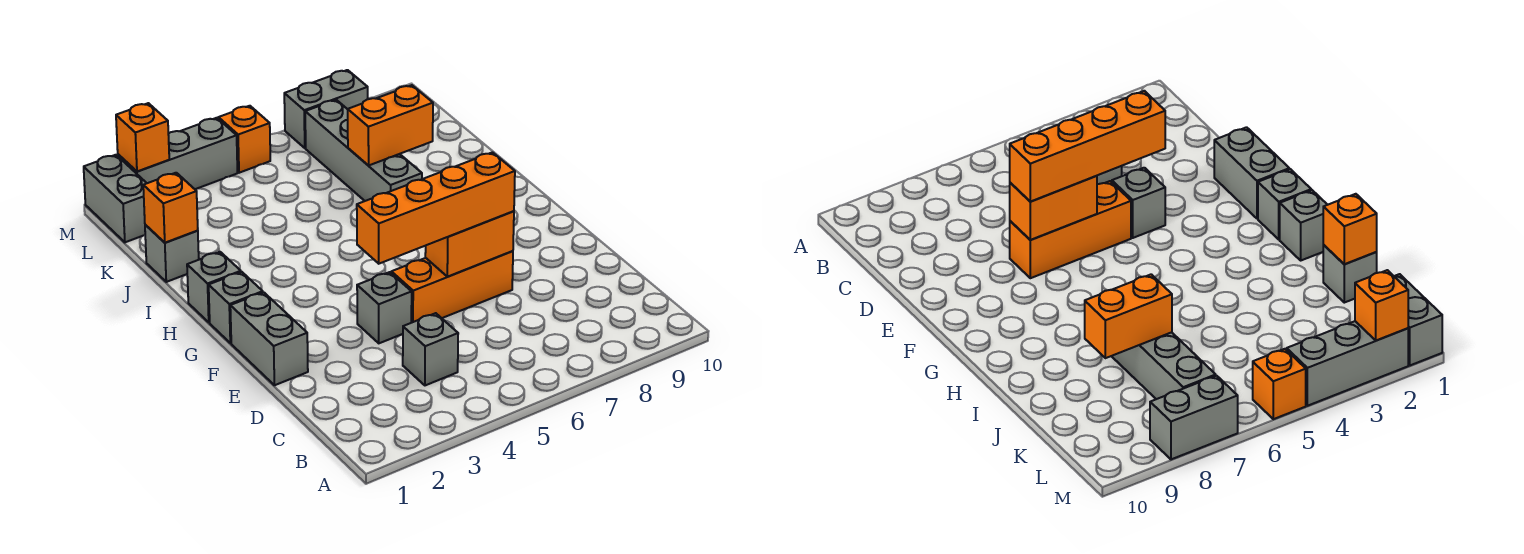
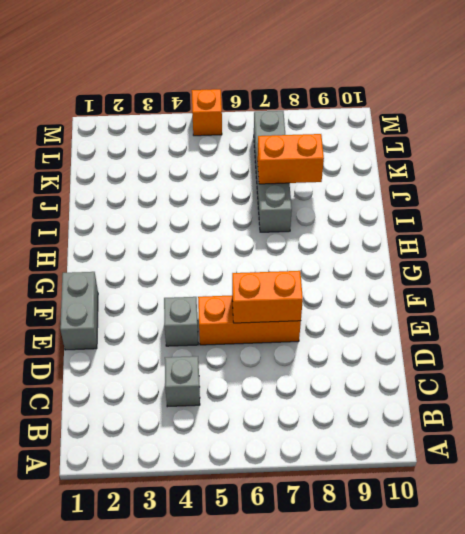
none -> grey 1x1 brick [209,272,263,343]
none -> grey 1x1 brick [187,252,241,322]
none -> grey 1x1 brick [145,225,199,282]

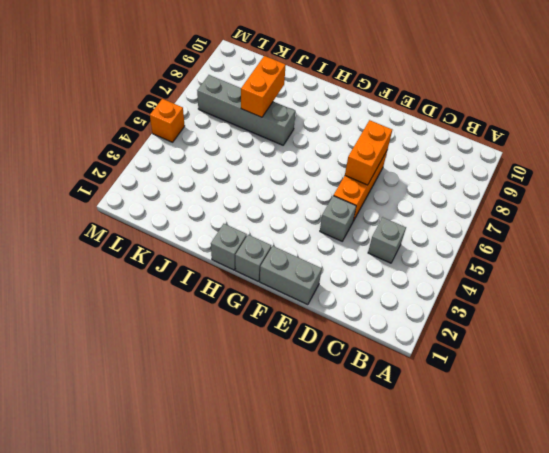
none -> grey 1x1 brick [145,225,199,282]
none -> grey 1x2 brick [84,155,147,242]
none -> grey 1x3 brick [118,118,237,189]

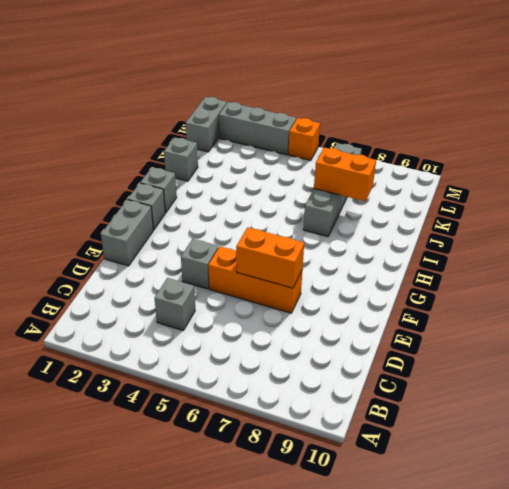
none -> grey 1x2 brick [284,70,368,148]
none -> orange 1x1 brick [143,173,198,243]
none -> orange 1x1 brick [116,103,169,172]

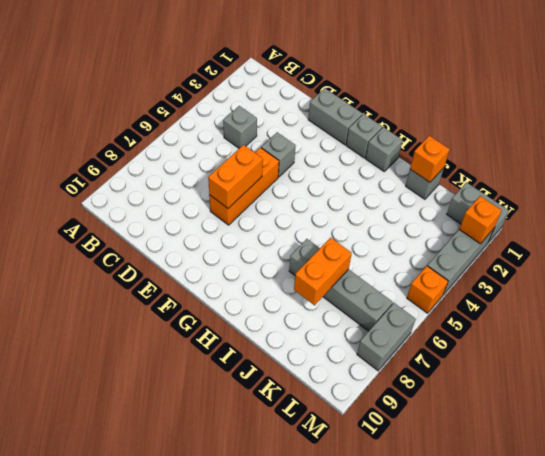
none -> orange 1x4 brick [357,152,515,264]

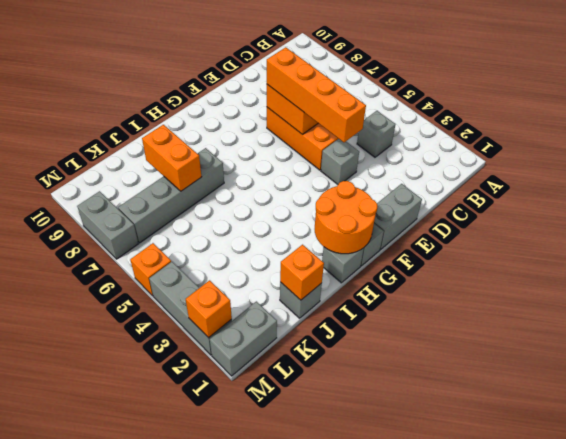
orange 2x2 round brick [315,181,377,254] -> none

